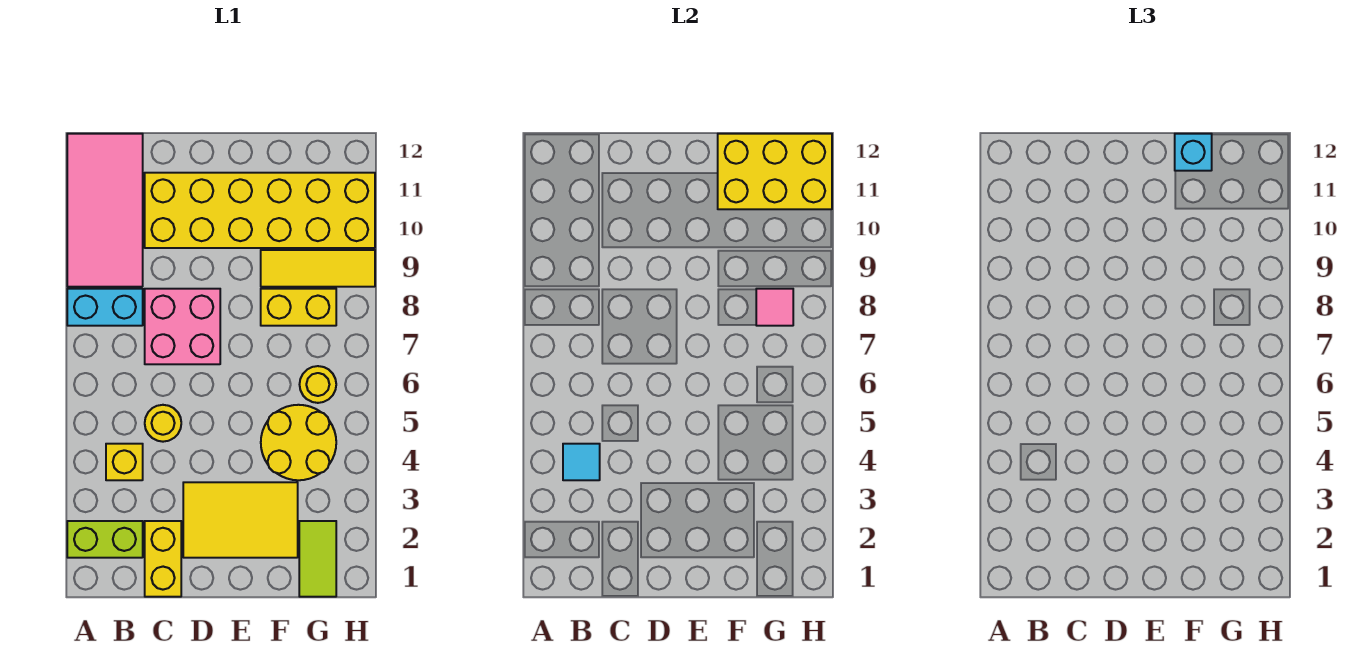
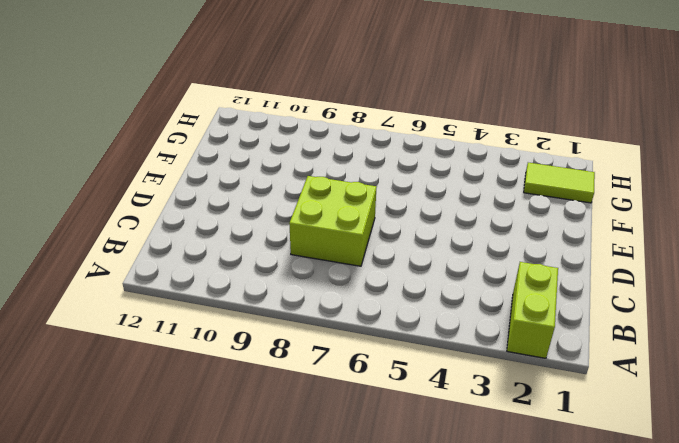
lime 2x2 brick [289,176,377,266] -> pink 2x2 brick [145,289,220,364]
none -> cyan 1x2 brick [67,289,143,326]
none -> pink 2x4 tile [67,134,143,287]
none -> yellow 1x1 brick [106,444,143,480]

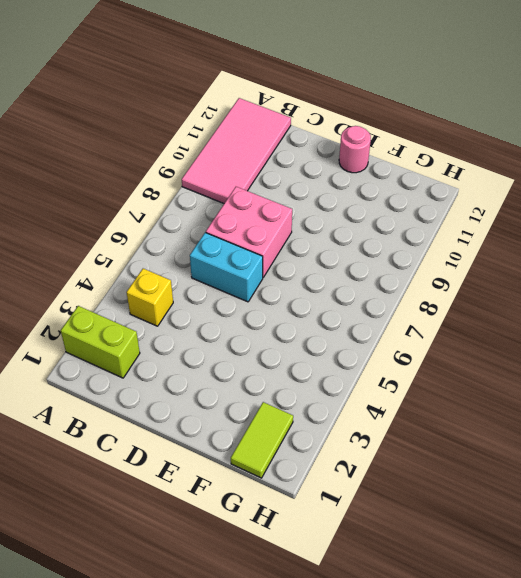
cyan 1x2 brick [190,232,263,302] -> cyan 1x2 brick moved to [67,289,143,326]
pink 1x1 round brick [339,126,371,173] -> none
none -> yellow 1x2 brick [145,521,181,597]
none -> yellow 1x1 round brick [145,405,181,442]
none -> yellow 2x6 brick [145,173,375,248]

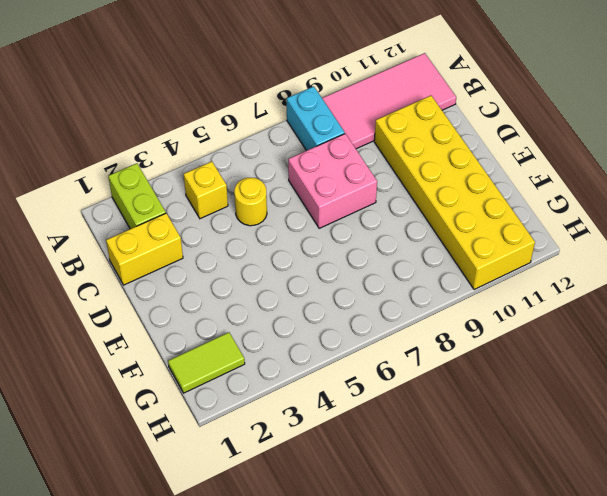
none -> yellow 2x3 tile [183,482,298,558]
none -> yellow 2x2 round brick [261,405,336,480]
none -> yellow 1x2 brick [261,289,336,326]

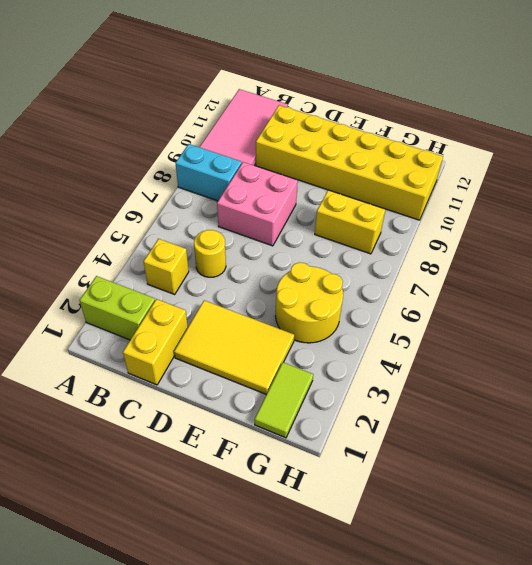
none -> yellow 1x3 tile [261,250,375,287]
none -> yellow 1x1 round brick [300,366,336,403]
none -> cyan 1x1 tile [563,444,600,480]

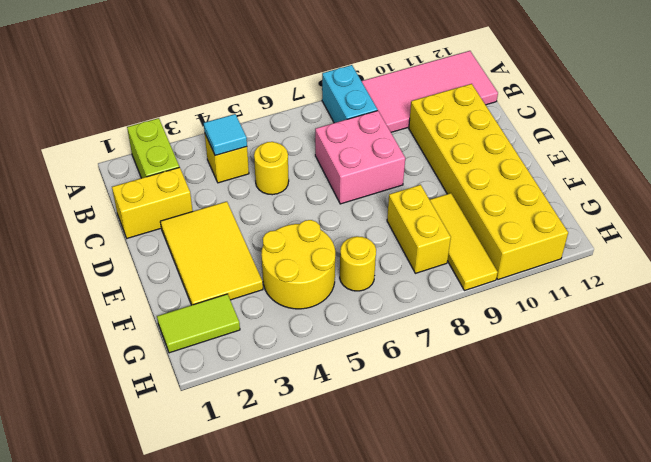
none -> yellow 2x3 brick [718,134,832,209]
none -> pink 1x1 tile [756,289,793,326]
none -> cyan 1x1 brick [1175,134,1212,171]

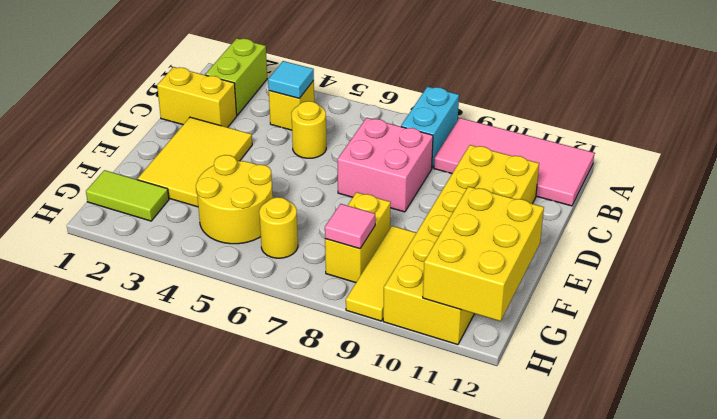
none -> cyan 1x1 brick [1175,134,1212,171]

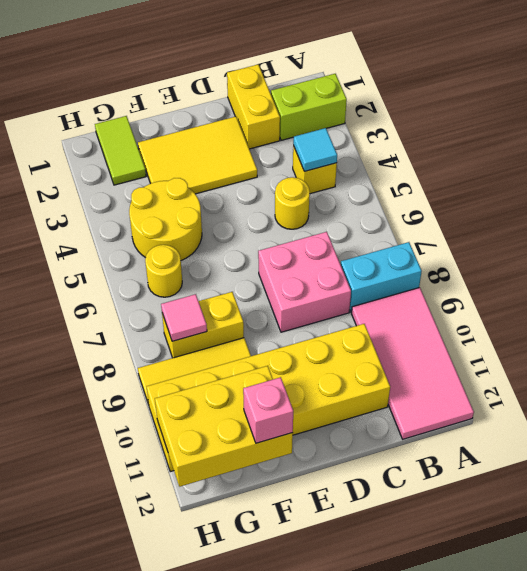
pink 1x1 brick [243,377,293,443] -> cyan 1x1 brick [1175,134,1212,171]

